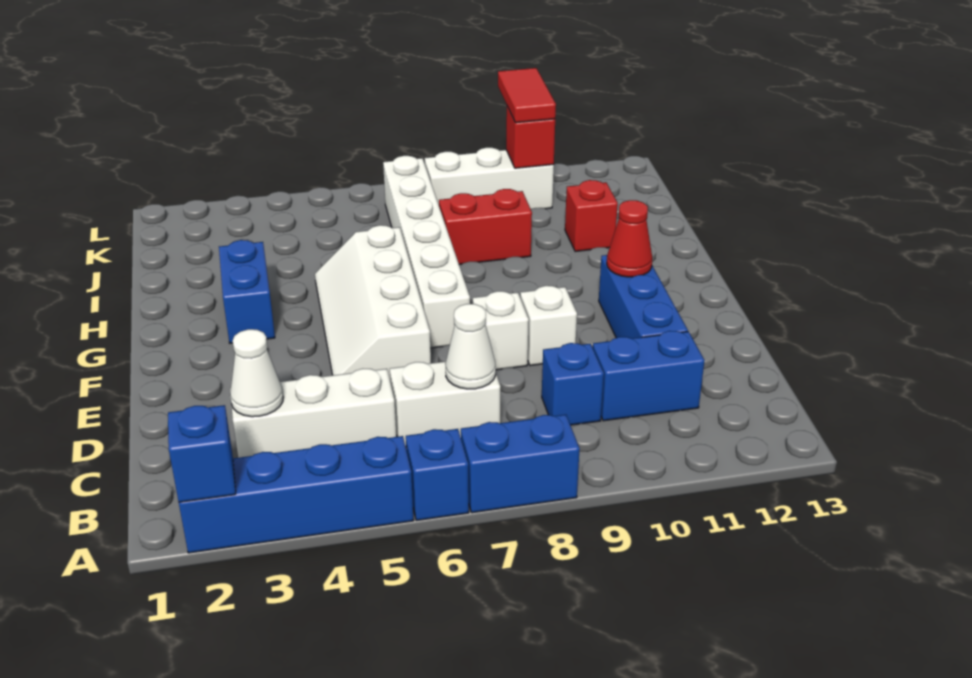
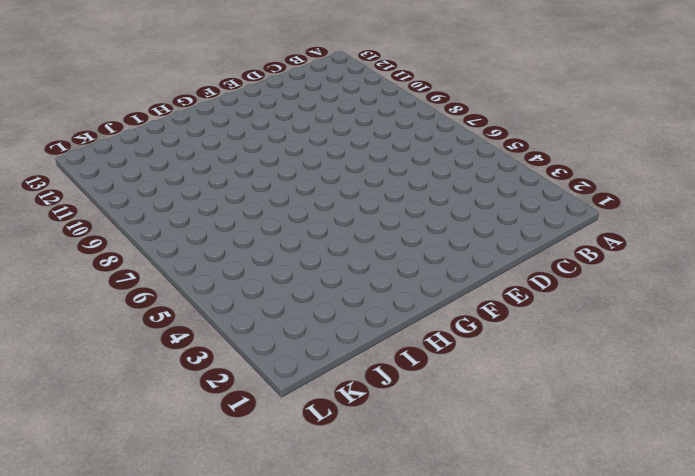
none -> blue 1x4 brick [179,436,414,553]
none -> blue 1x1 brick [406,429,469,521]
none -> blue 1x2 brick [461,415,580,513]

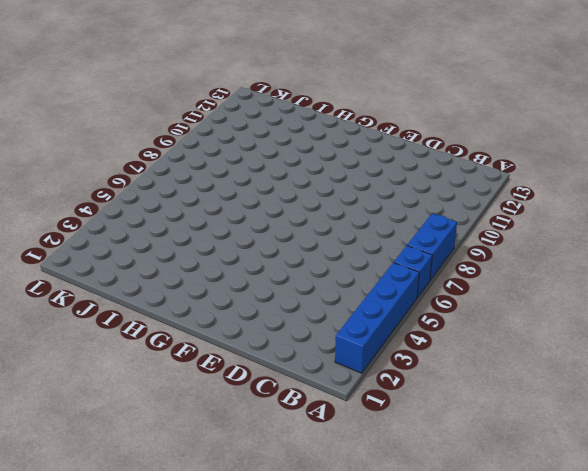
none -> white 1x3 brick [230,369,396,458]
none -> white 1x2 brick [390,361,500,447]
none -> blue 1x1 brick [542,343,604,425]

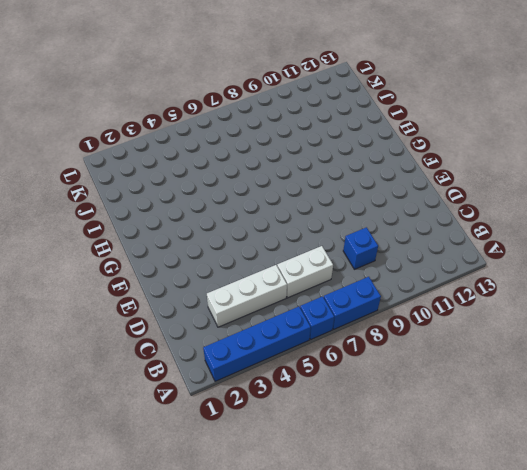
none -> blue 1x2 brick [593,331,704,421]
none -> blue 1x3 brick [599,255,688,339]
none -> white 2x4 slope [315,225,431,379]

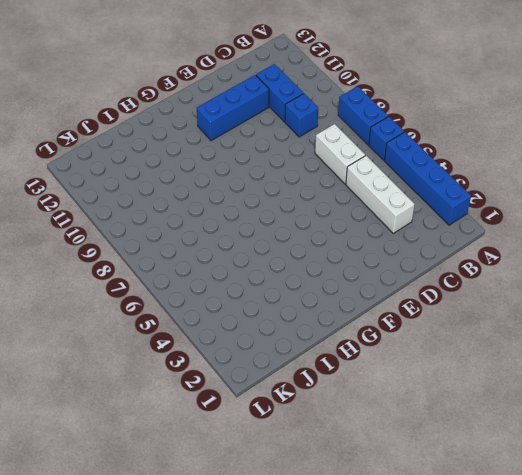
none -> white 2x4 slope [315,225,431,379]
none -> white 1x1 brick [473,291,529,370]
none -> white 1x1 brick [520,286,577,366]

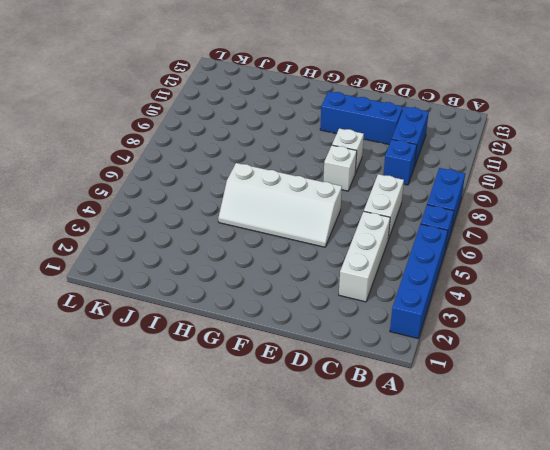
none -> white 1x6 brick [383,156,470,348]
none -> blue 1x2 brick [219,240,275,343]
none -> red 1x2 brick [439,189,532,264]

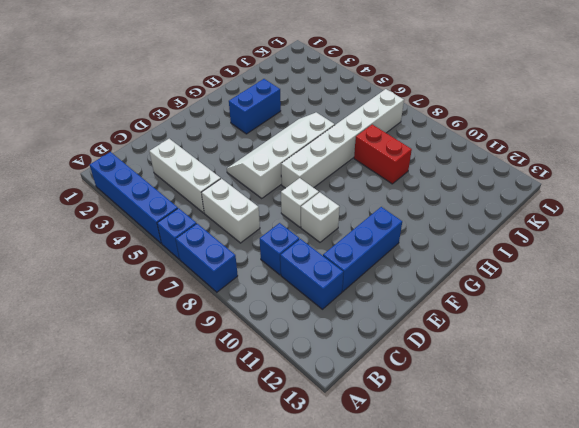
none -> red 1x1 brick [565,180,618,252]
none -> white 1x3 brick [425,148,554,209]
none -> blue 1x1 brick [168,405,236,502]

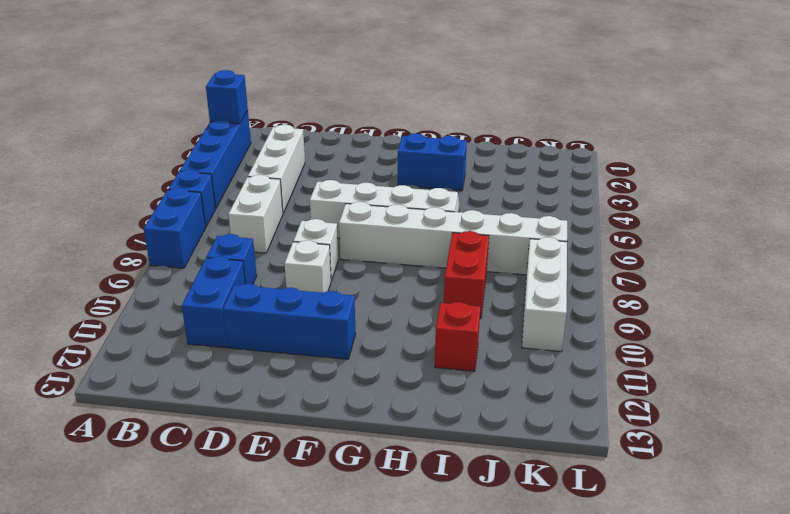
none -> white 1x1 cone [230,329,283,417]
none -> white 1x1 cone [445,304,496,389]
none -> red 1x1 cone [607,200,652,277]

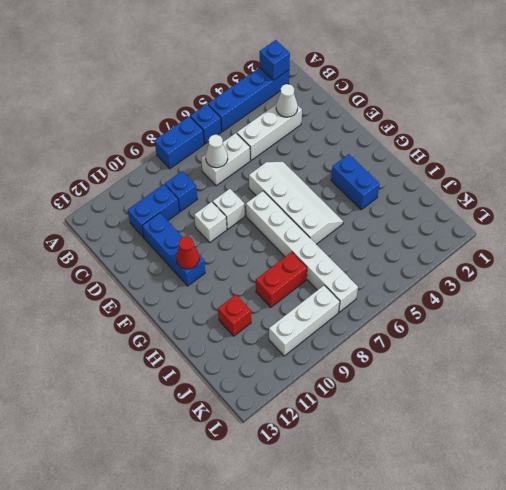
none -> red 1x1 brick [506,107,555,168]
none -> red 1x2 tile [498,68,556,123]

